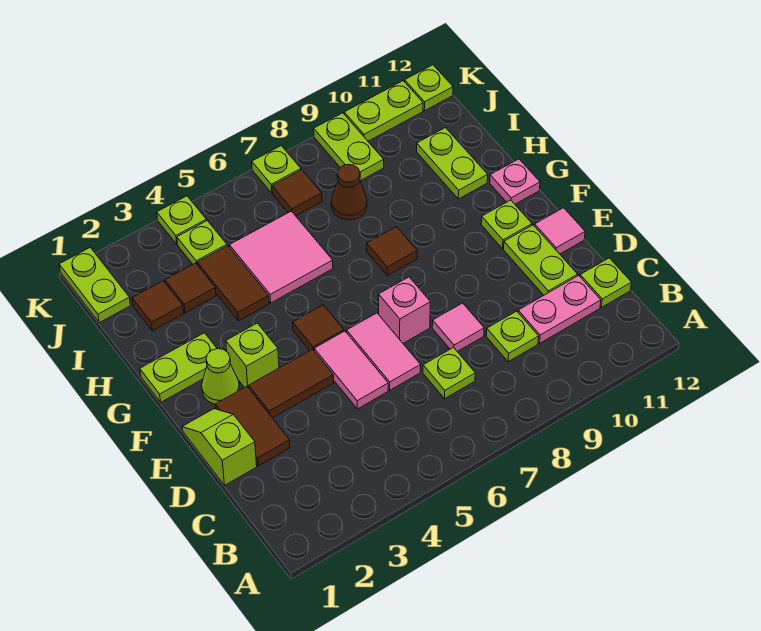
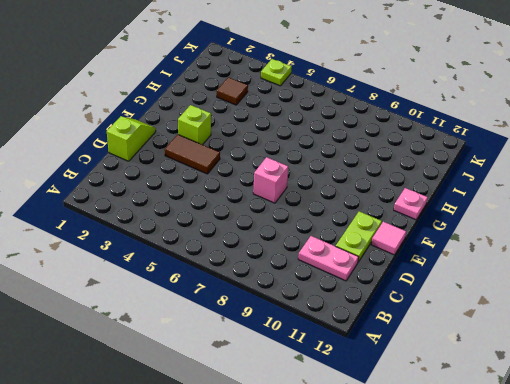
none -> lime 1x1 plate [423,348,475,399]
none -> lime 1x1 plate [486,311,539,362]
none -> lime 1x1 plate [580,258,632,307]
none -> brown 1x2 tile [215,386,290,466]

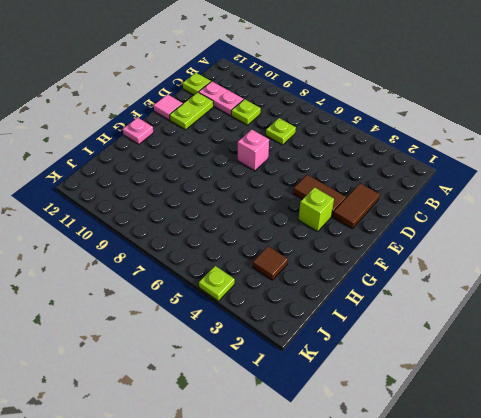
none -> lime 1x2 slope [182,409,257,485]
none -> pink 1x2 tile [314,331,388,409]
none -> pink 1x2 tile [347,313,421,390]
none -> pink 1x1 tile [432,303,484,352]

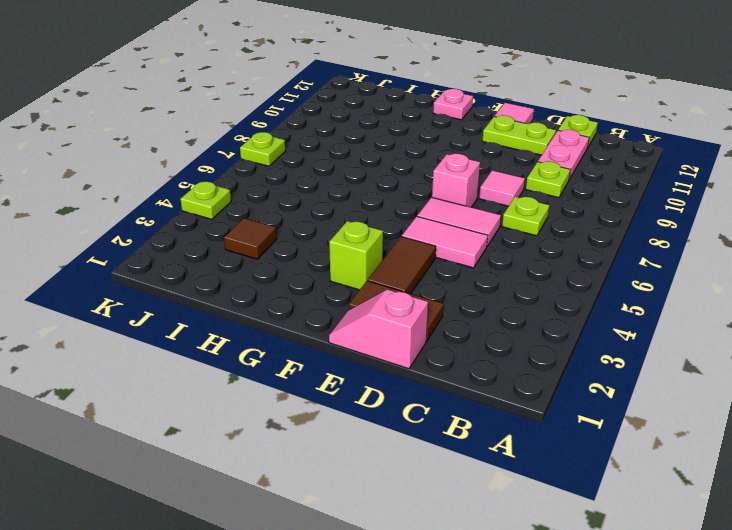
pink 1x2 slope [329,289,428,369] -> lime 1x2 slope [182,409,257,485]
none -> lime 1x1 cone [202,349,239,404]
none -> brown 1x1 tile [293,305,344,351]
none -> lime 1x1 plate [481,200,532,249]
none -> lime 1x2 plate [140,333,217,402]

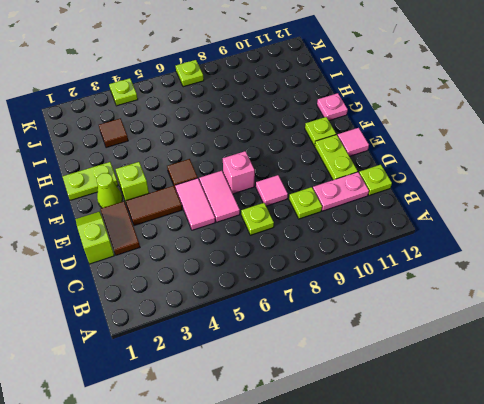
none -> brown 1x1 tile [367,227,417,276]
none -> brown 1x2 tile [197,246,269,321]
none -> pink 2x2 tile [229,211,333,303]
none -> lime 1x2 plate [417,128,488,199]

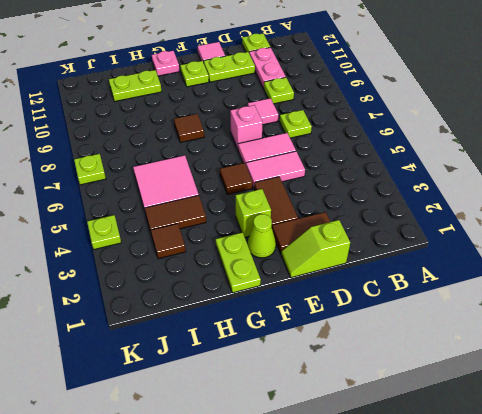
none -> brown 1x1 tile [132,281,184,331]
none -> brown 1x1 cone [331,164,367,220]
none -> lime 1x2 plate [59,247,130,323]
none -> lime 1x1 plate [177,221,227,264]

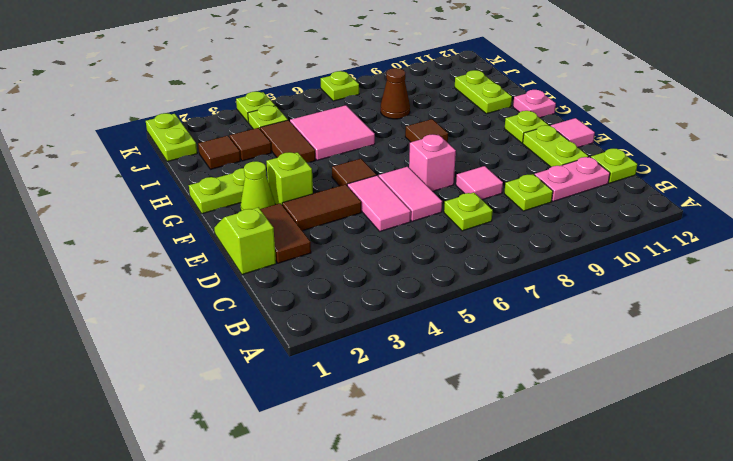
none -> brown 1x1 tile [272,170,322,216]
none -> lime 1x2 plate [314,113,384,181]
none -> lime 1x2 plate [344,81,423,141]
none -> lime 1x1 plate [405,65,453,111]

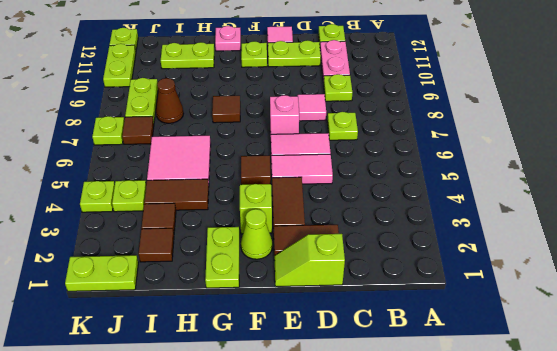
lime 1x2 plate [125,78,158,121] -> lime 1x2 plate turned to [314,113,384,181]

